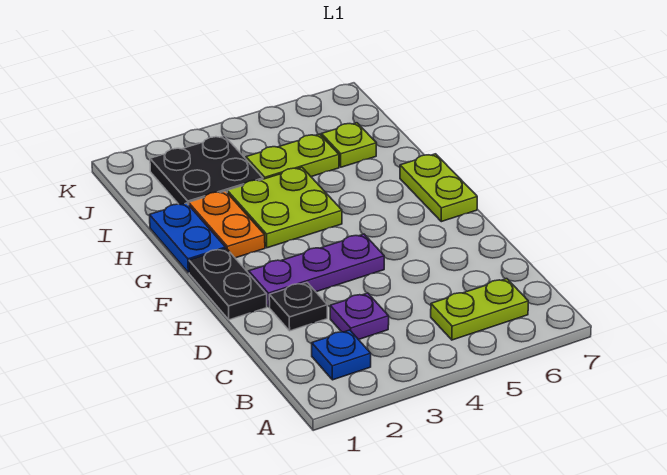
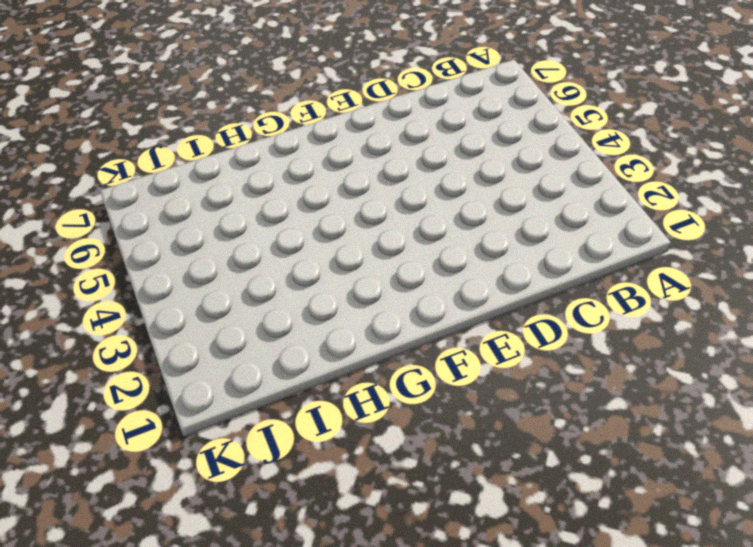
none -> blue 1x1 plate [312,330,371,380]
none -> lime 1x2 plate [431,279,528,340]
none -> purple 1x1 plate [330,293,389,340]

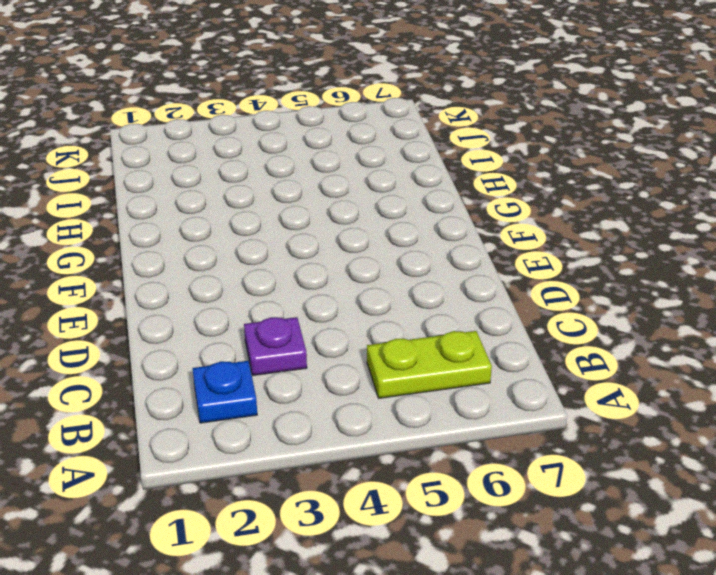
none -> black 1x1 plate [269,282,327,331]
none -> black 1x2 plate [189,248,267,320]
none -> purple 1x3 plate [249,234,384,307]

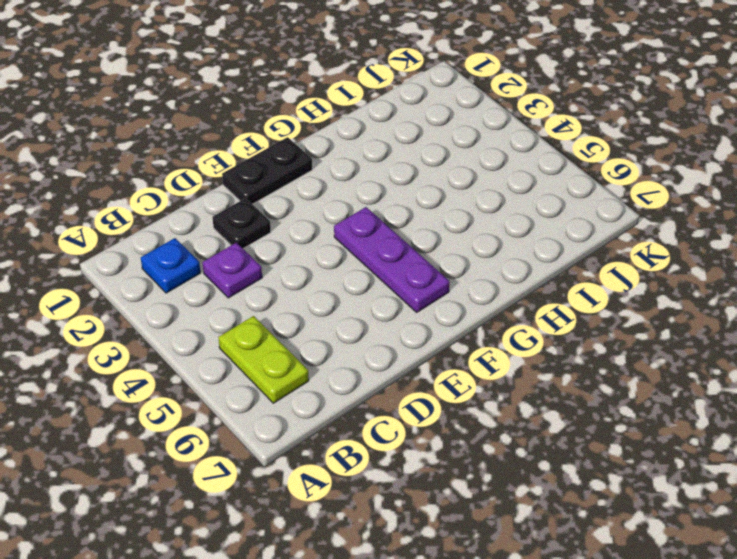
purple 1x3 plate [334,207,449,312] -> purple 1x3 plate moved to [249,234,384,307]
none -> lime 1x2 plate [400,154,477,222]
none -> blue 1x2 plate [150,203,226,273]
none -> orange 1x2 plate [189,191,265,258]

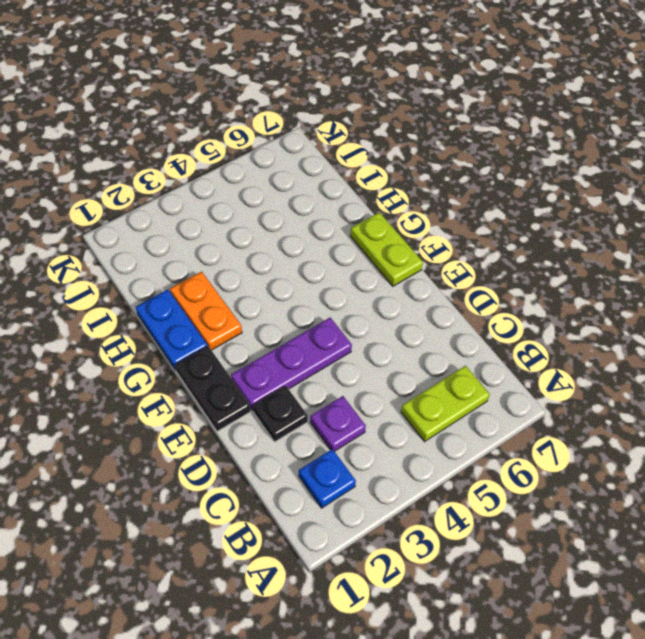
none -> lime 2x2 plate [227,167,342,248]
none -> black 2x2 plate [150,136,263,205]
none -> lime 1x2 plate [246,134,339,179]

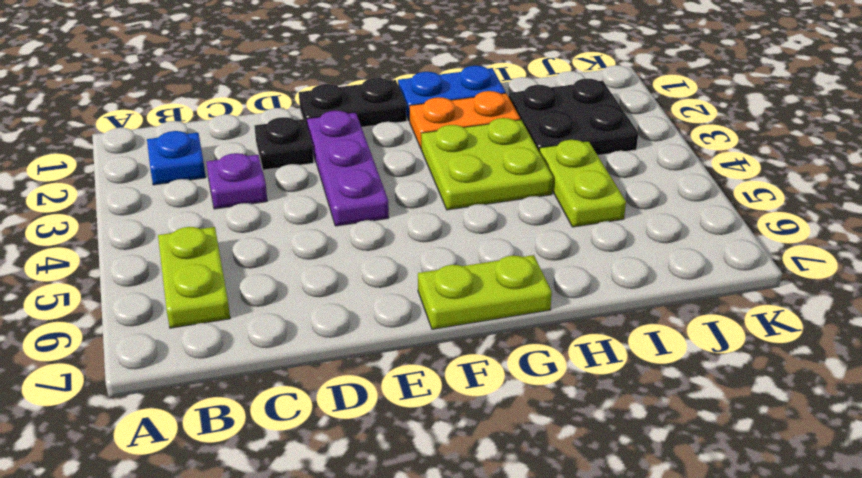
none -> lime 1x1 plate [321,123,377,167]

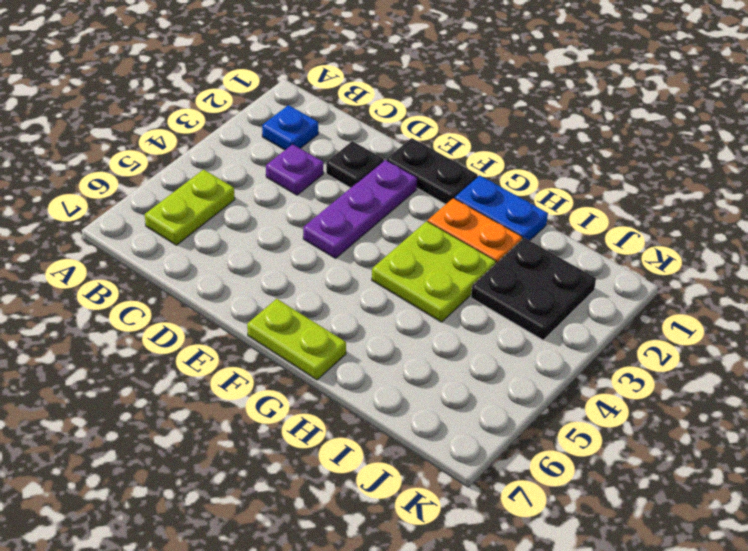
none -> lime 1x2 plate [246,134,339,179]
none -> lime 1x1 plate [321,123,377,167]

